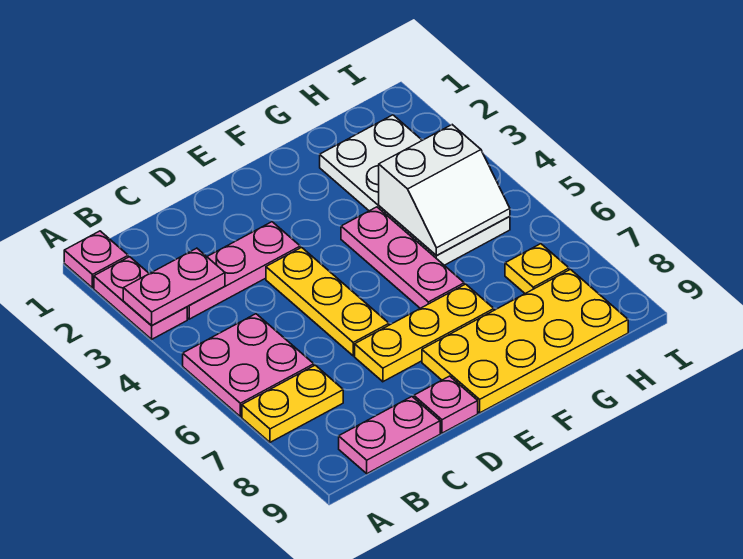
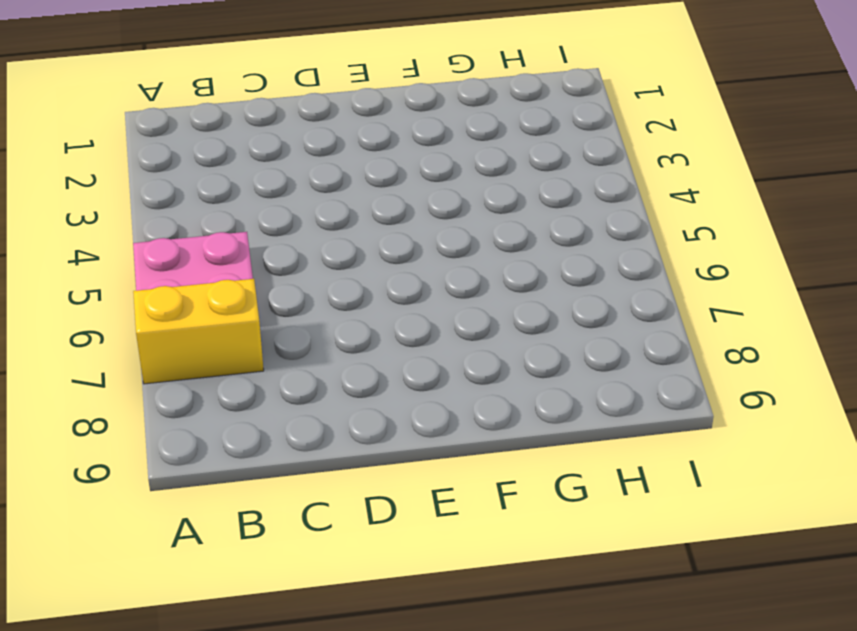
yellow 1x2 brick [133,279,264,384] -> yellow 1x2 plate [242,365,343,442]
none -> pink 1x1 plate [64,231,128,288]
none -> pink 1x2 plate [94,257,187,339]
none -> pink 1x3 plate [187,222,300,319]

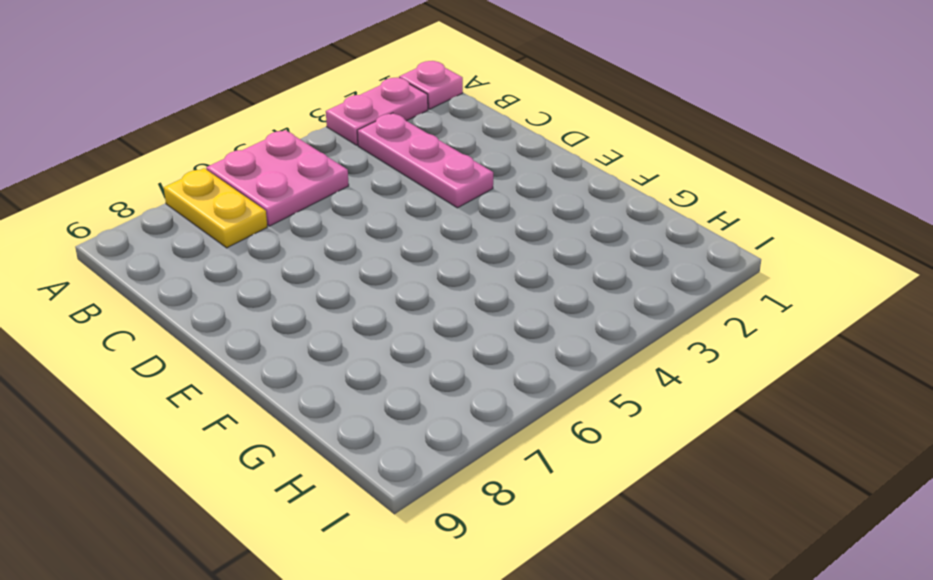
none -> pink 1x2 plate [339,397,440,474]
none -> yellow 1x3 plate [266,247,389,356]
none -> yellow 1x3 plate [355,284,494,382]

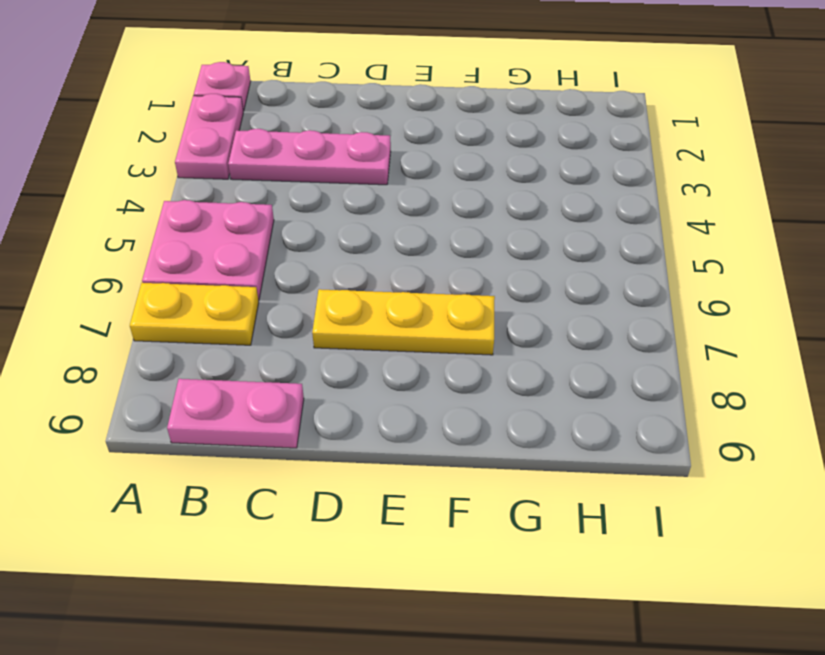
none -> yellow 1x3 plate [266,247,389,356]
none -> pink 1x1 plate [414,376,478,433]
none -> yellow 2x4 plate [422,269,628,413]

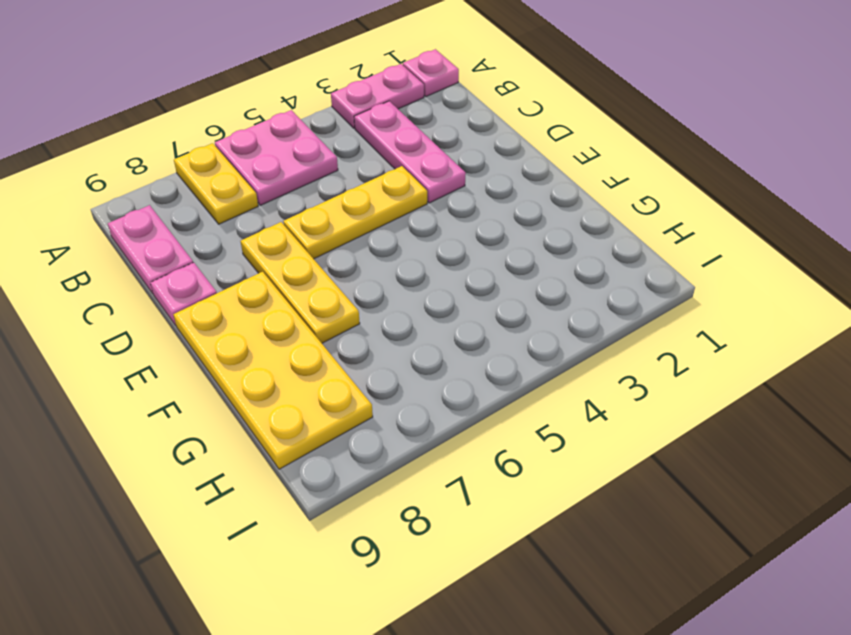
none -> pink 1x3 plate [341,207,464,308]
none -> white 2x4 plate [320,115,510,265]
none -> yellow 1x1 plate [505,244,569,294]

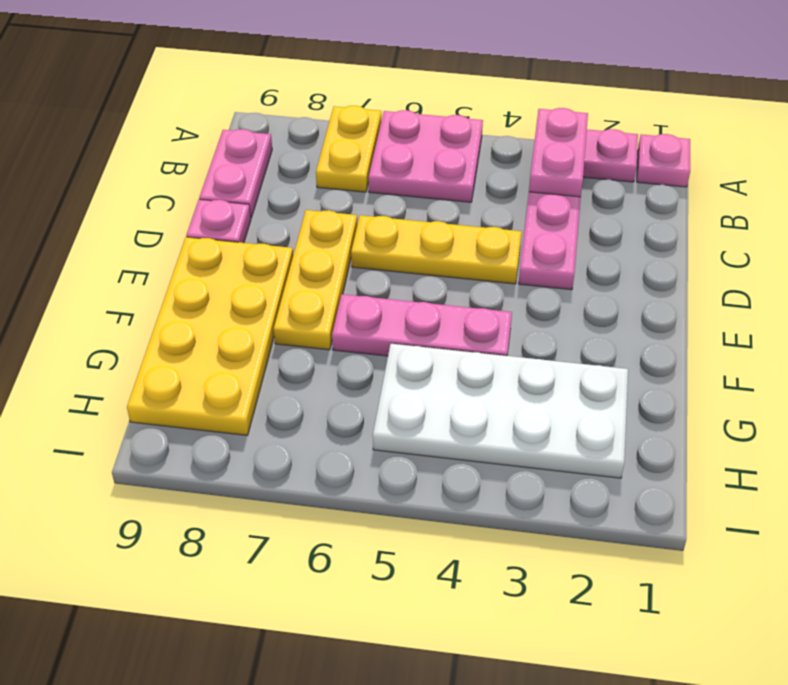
none -> yellow 1x1 plate [505,244,569,294]
none -> white 2x2 slope [379,125,510,255]

